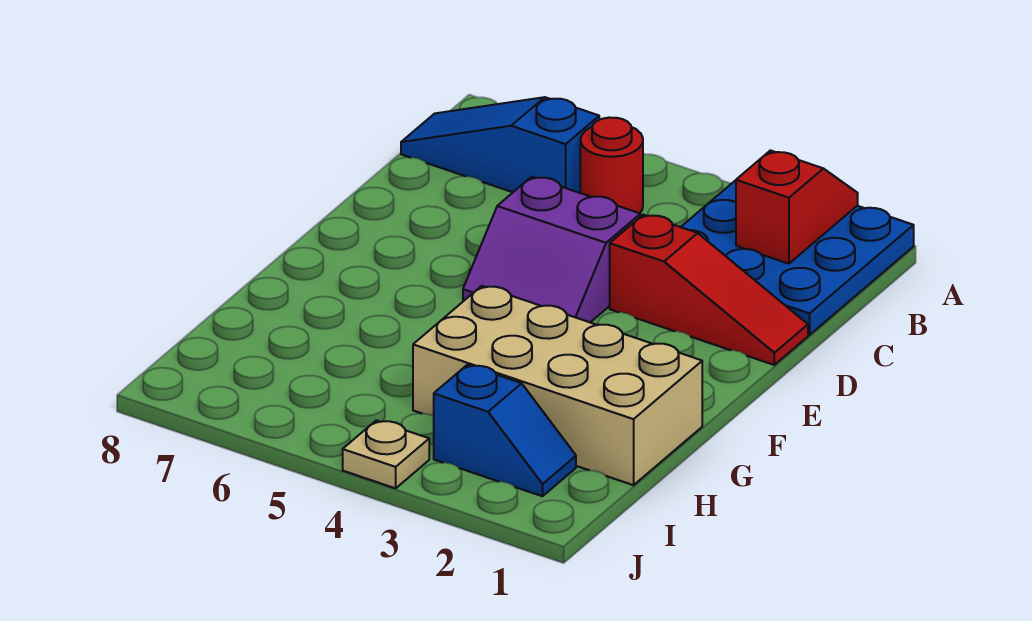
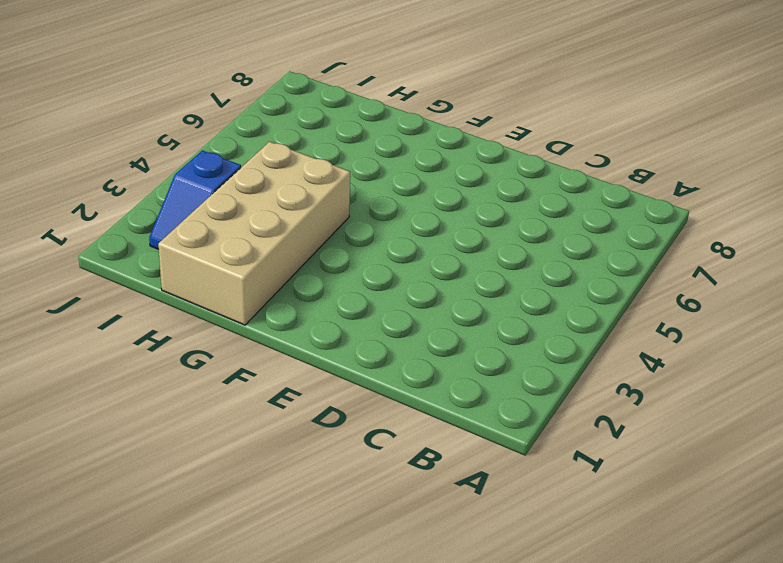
none -> blue 3x3 plate [681,180,914,335]
none -> red 1x1 round brick [580,118,643,213]

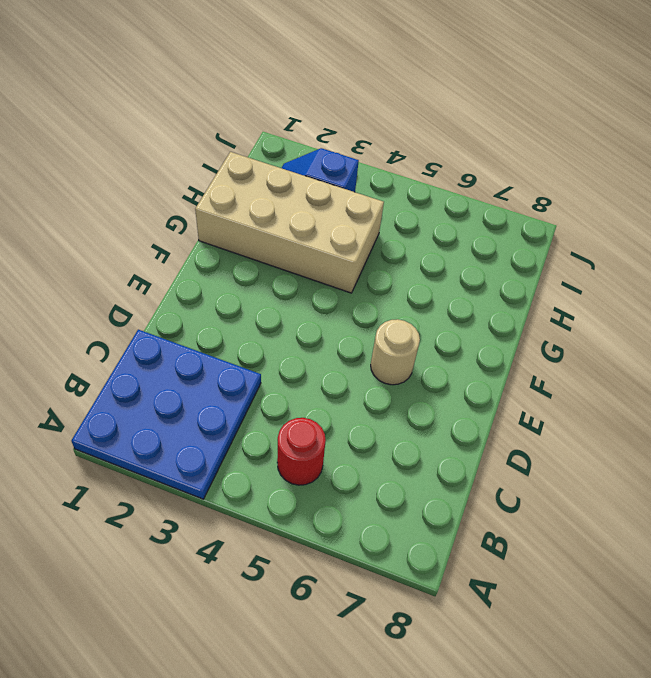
tan 1x1 round brick [371,319,420,385] -> none
none -> blue 1x3 slope [401,97,599,193]
none -> red 1x3 slope [610,215,808,365]

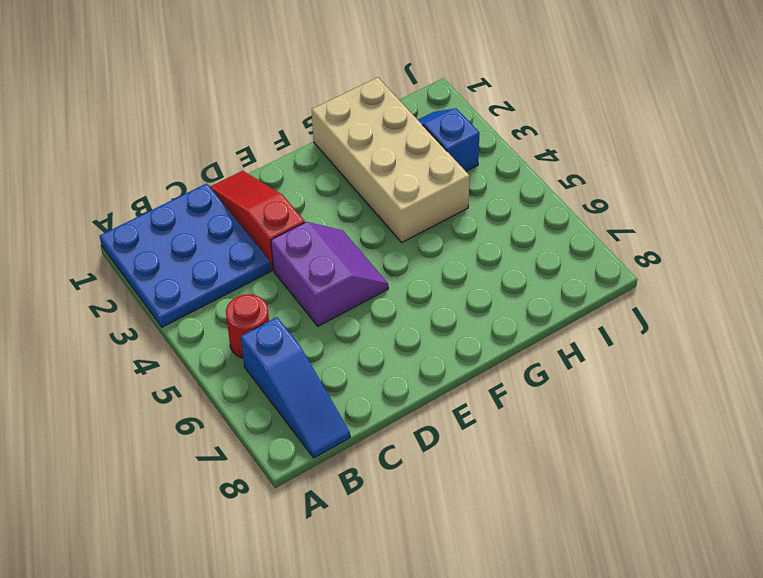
none -> tan 1x1 plate [343,420,429,488]
none -> red 1x2 slope [736,151,858,264]

